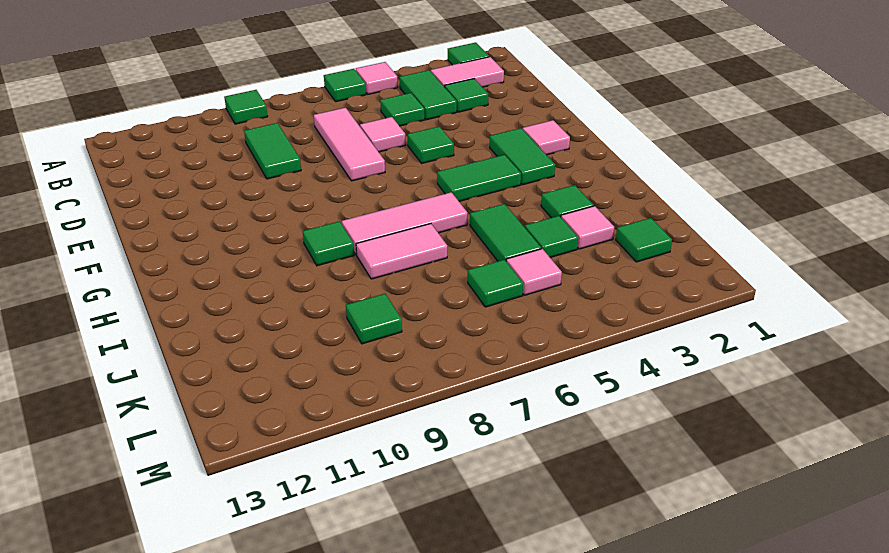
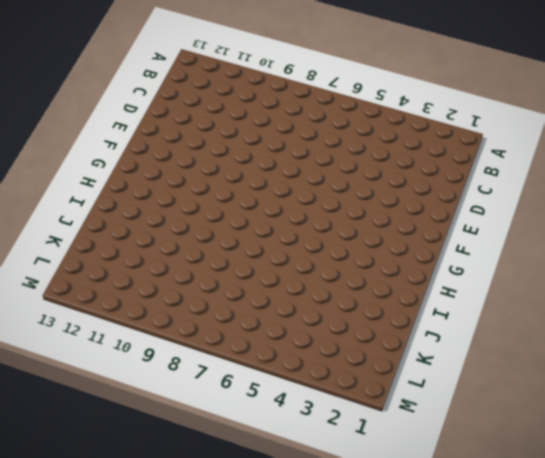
none -> green 1x1 tile [448,43,489,65]
none -> pink 1x1 tile [356,62,398,94]
none -> green 1x1 tile [324,69,366,102]

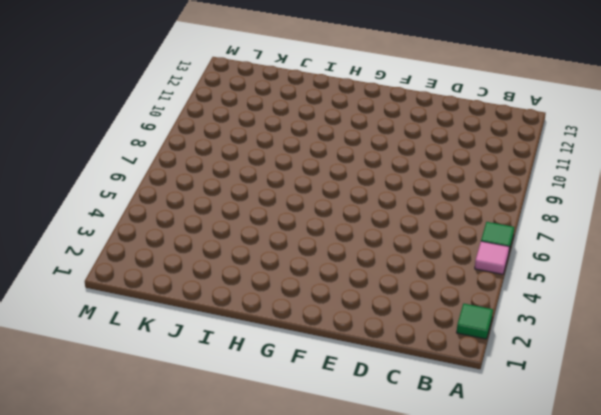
none -> green 1x1 tile [224,90,268,124]
none -> pink 1x2 tile [431,57,504,87]
none -> green 1x2 tile [400,70,457,120]

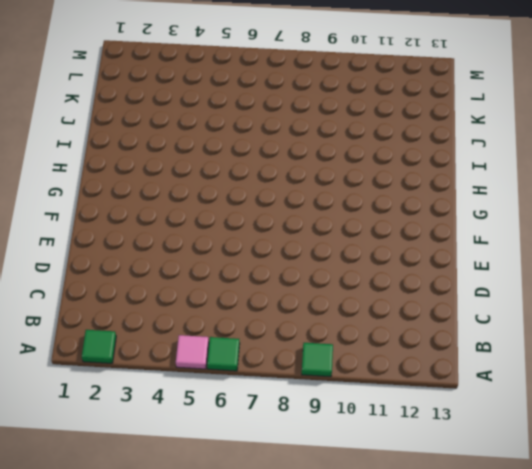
none -> pink 1x2 tile [431,57,504,87]
none -> green 1x2 tile [400,70,457,120]
none -> green 1x1 tile [445,79,488,112]

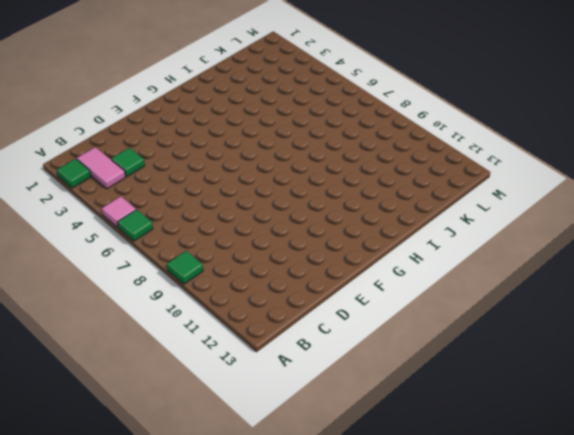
none -> green 1x2 tile [400,70,457,120]
none -> green 1x1 tile [380,93,425,126]
none -> pink 1x3 tile [314,108,385,181]

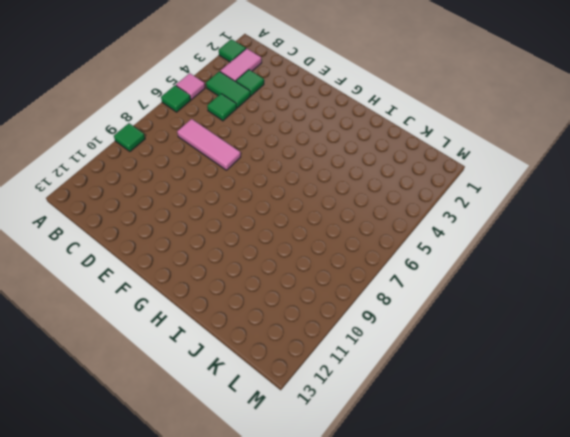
none -> green 1x2 tile [244,123,301,179]
none -> pink 1x1 tile [360,117,406,152]
none -> green 1x1 tile [408,126,454,163]

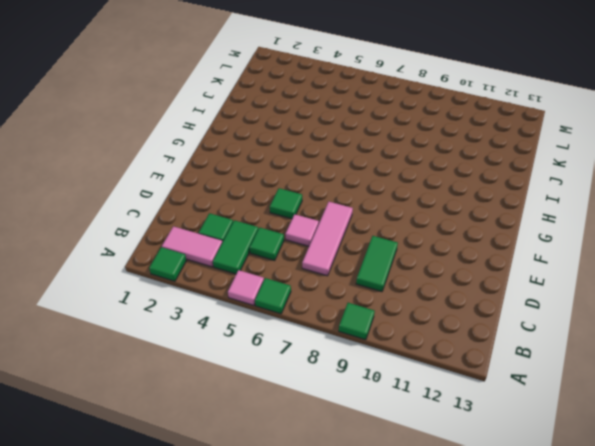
none -> pink 1x1 tile [523,120,570,155]
none -> green 1x2 tile [490,128,555,185]
none -> green 1x2 tile [437,155,521,201]

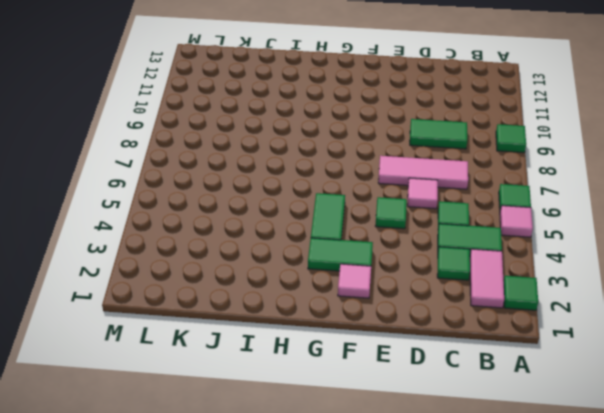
none -> pink 1x3 tile [342,192,467,255]
none -> green 1x1 tile [303,221,354,266]
none -> green 1x1 tile [541,185,594,218]

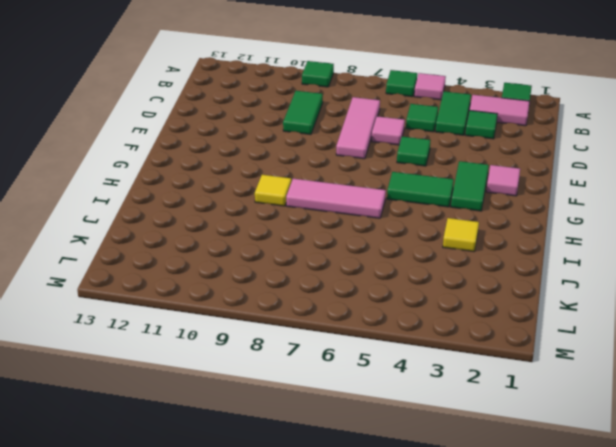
yellow 1x1 tile [255,175,291,206] -> green 1x1 tile [303,221,354,266]
yellow 1x1 tile [443,218,479,252] -> green 1x1 tile [541,185,594,218]
none -> green 1x2 tile [470,204,541,261]
none -> pink 1x2 tile [356,224,447,279]
none -> pink 1x1 tile [561,206,614,249]

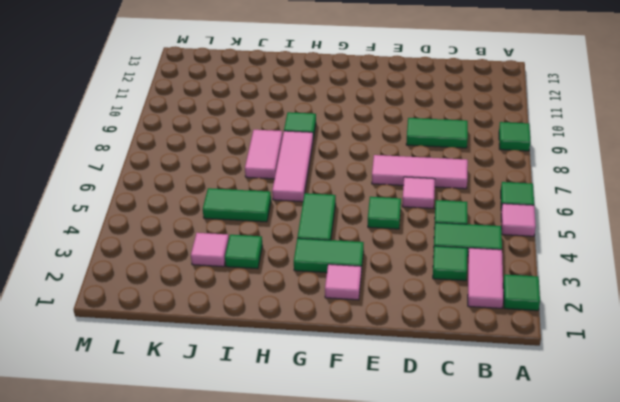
none -> green 1x1 tile [525,216,578,257]
none -> green 1x1 tile [616,218,672,262]
none -> pink 1x1 tile [506,249,562,295]

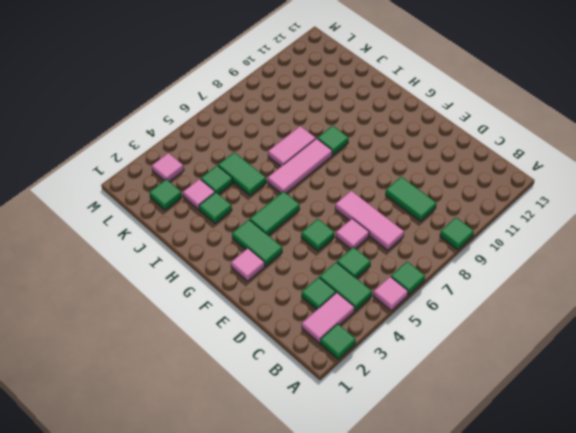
pink 1x1 tile [152,153,184,182] -> pink 1x1 tile moved to [506,249,562,295]
none -> green 1x1 tile [468,260,523,307]
none -> green 1x1 tile [346,294,402,344]

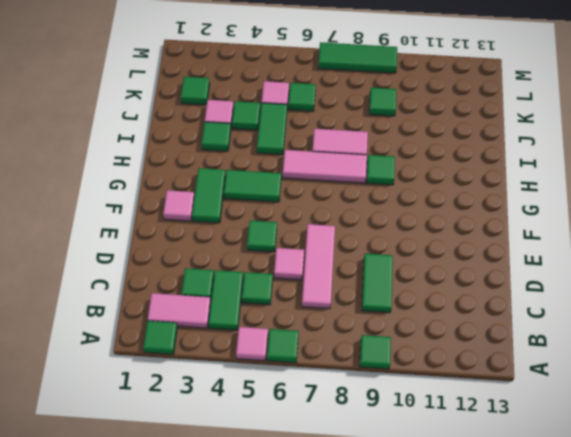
green 1x3 tile [318,42,397,73] -> none

